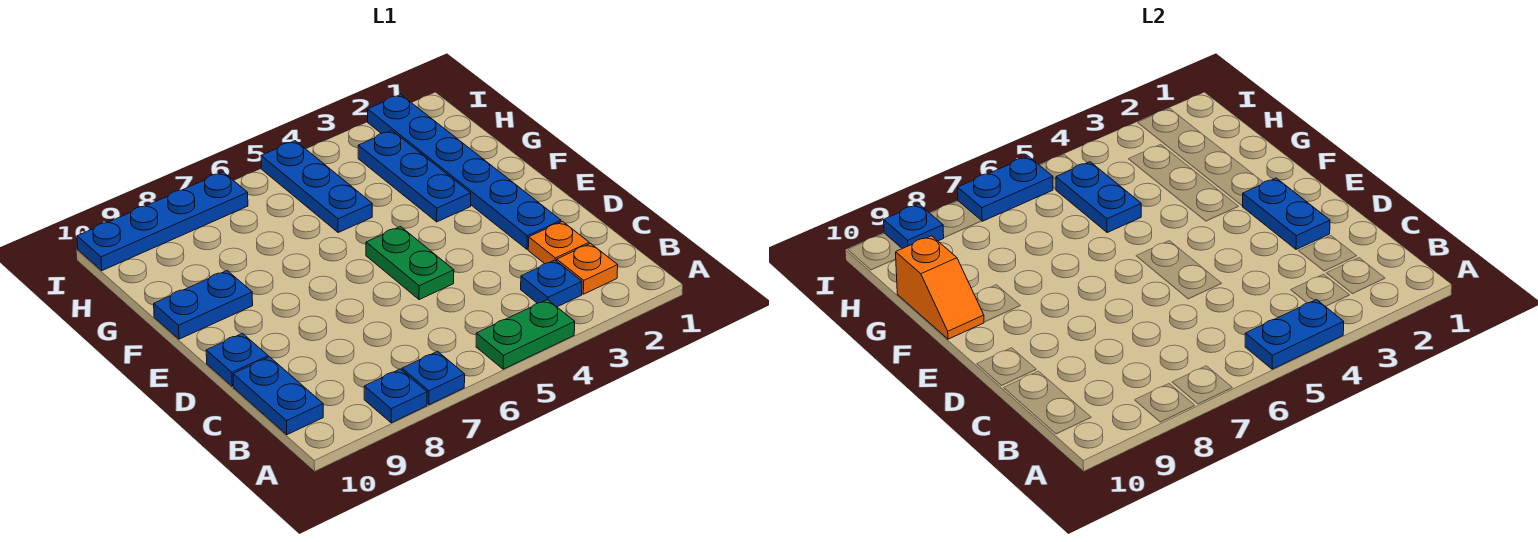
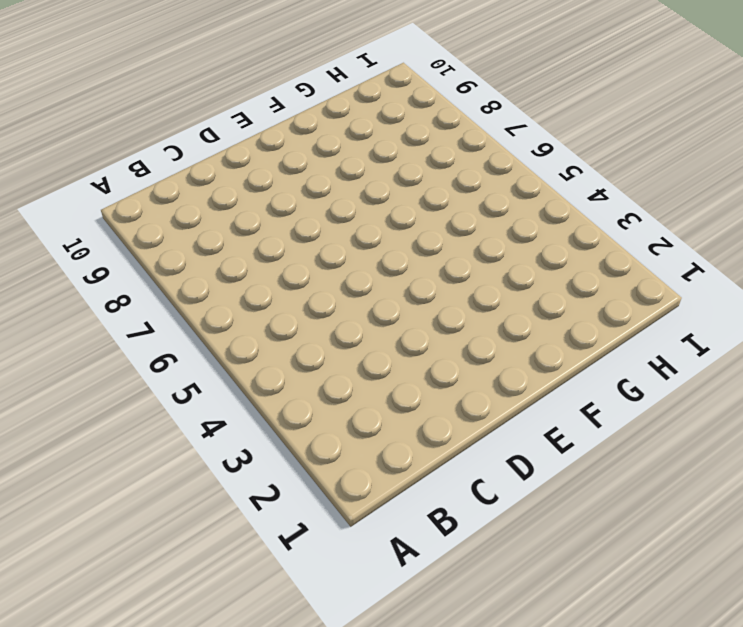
none -> green 1x2 plate [476,300,575,369]
none -> blue 1x1 plate [402,351,465,405]
none -> blue 1x1 plate [364,369,427,423]

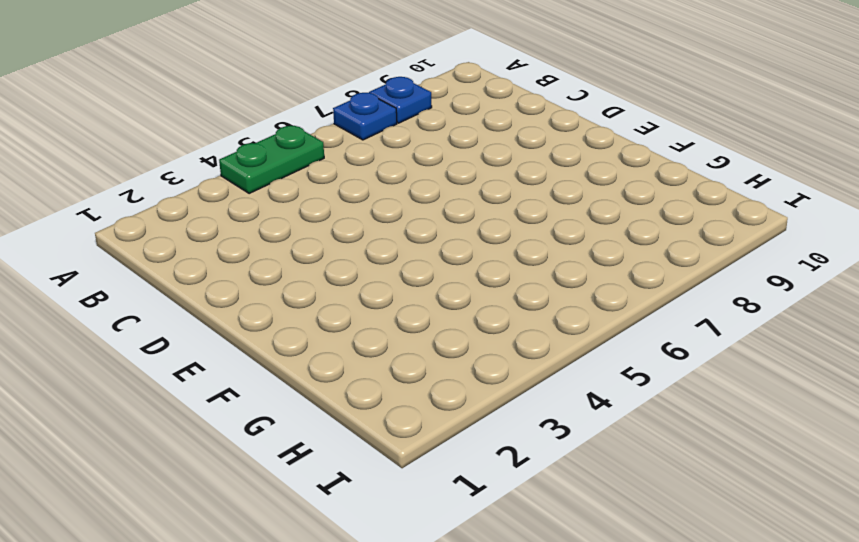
none -> orange 1x1 plate [557,244,618,294]
none -> blue 1x1 plate [521,260,582,307]
none -> blue 1x2 plate [233,357,323,435]

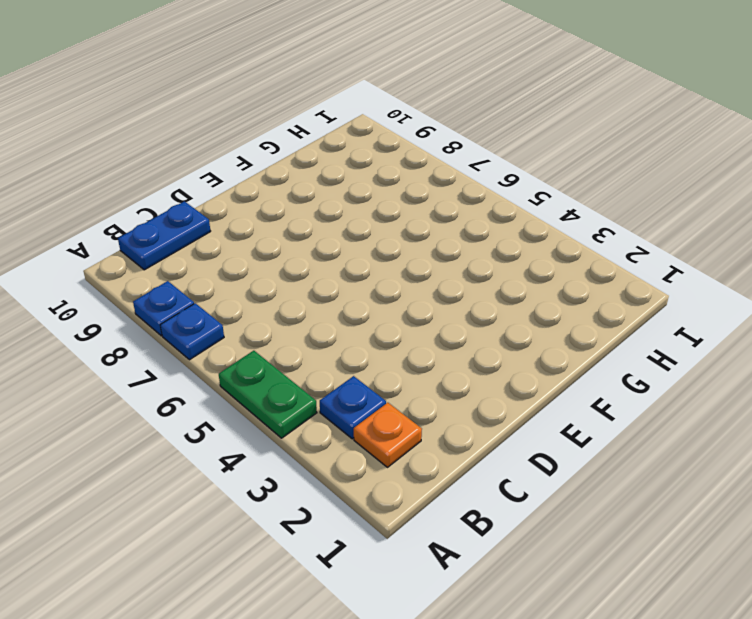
none -> orange 1x1 plate [528,221,589,264]
none -> blue 1x6 plate [368,95,561,249]
none -> green 1x2 plate [366,227,454,300]

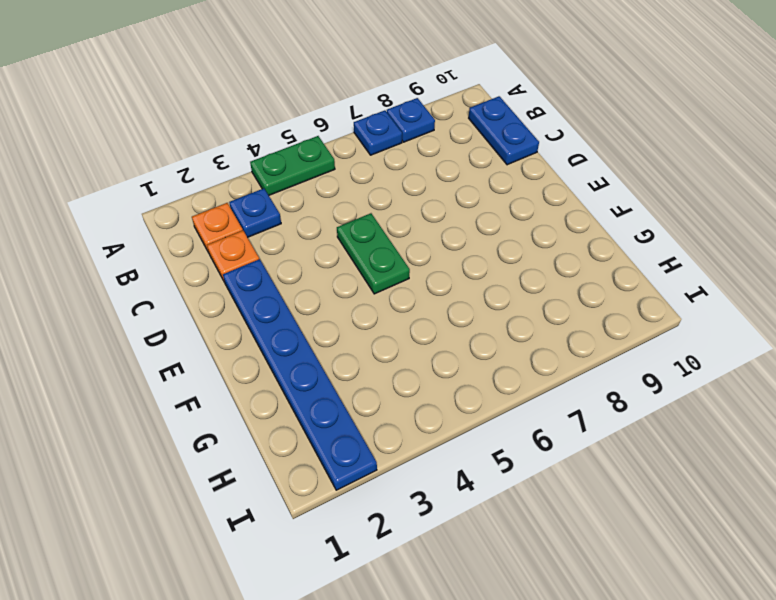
none -> blue 1x1 plate [206,333,268,386]
none -> blue 1x3 plate [358,131,471,222]
none -> blue 1x2 plate [154,271,253,339]

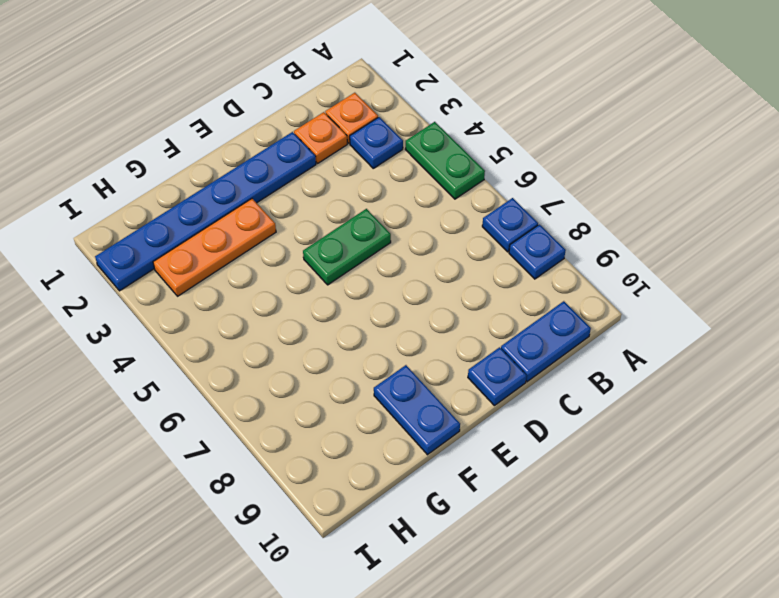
orange 1x3 plate [153,199,276,296] -> blue 1x3 plate [358,131,471,222]
none -> blue 1x3 plate [261,141,372,232]
none -> blue 1x4 plate [77,172,248,271]
none -> blue 1x2 plate [1245,300,1344,369]

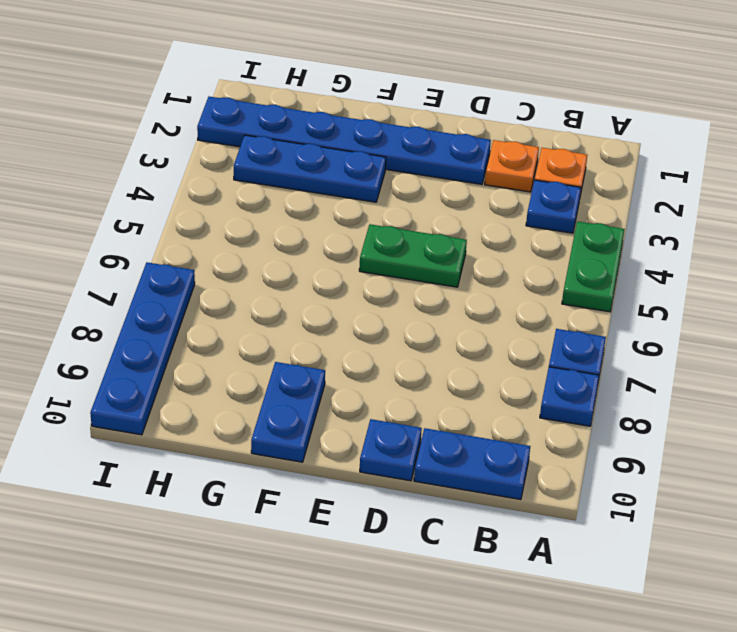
none -> blue 1x3 plate [261,141,372,232]
none -> blue 1x2 plate [1245,300,1344,369]
none -> blue 1x2 plate [1243,178,1330,249]

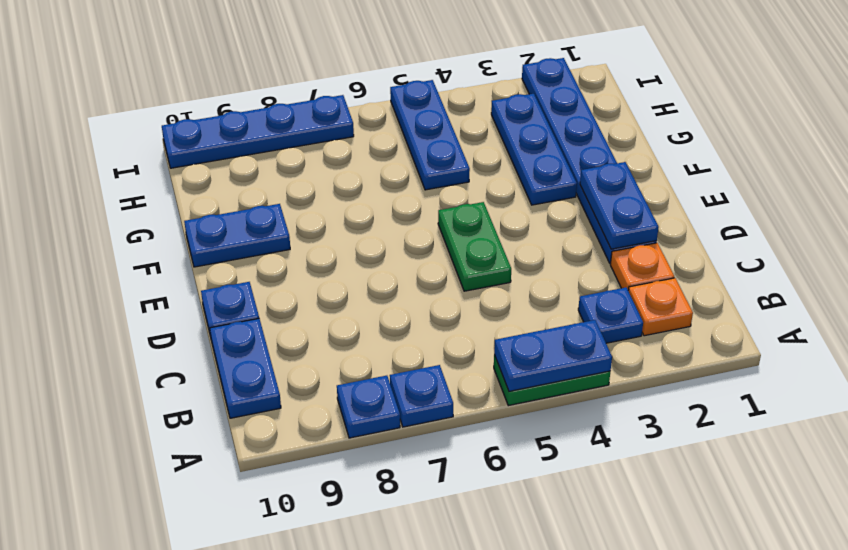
none -> orange 1x2 slope [896,236,984,339]
none -> blue 1x2 plate [1056,162,1141,232]
none -> blue 1x2 plate [958,156,1053,221]

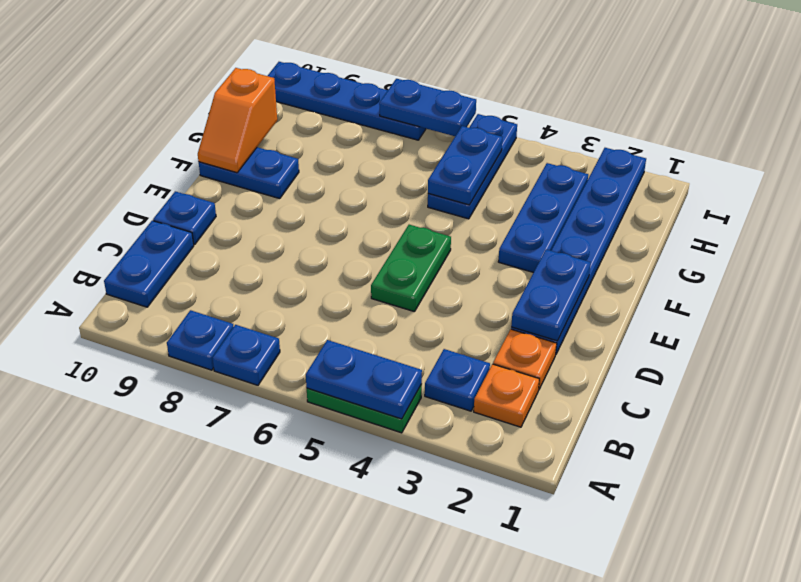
none -> blue 1x1 plate [884,204,944,249]

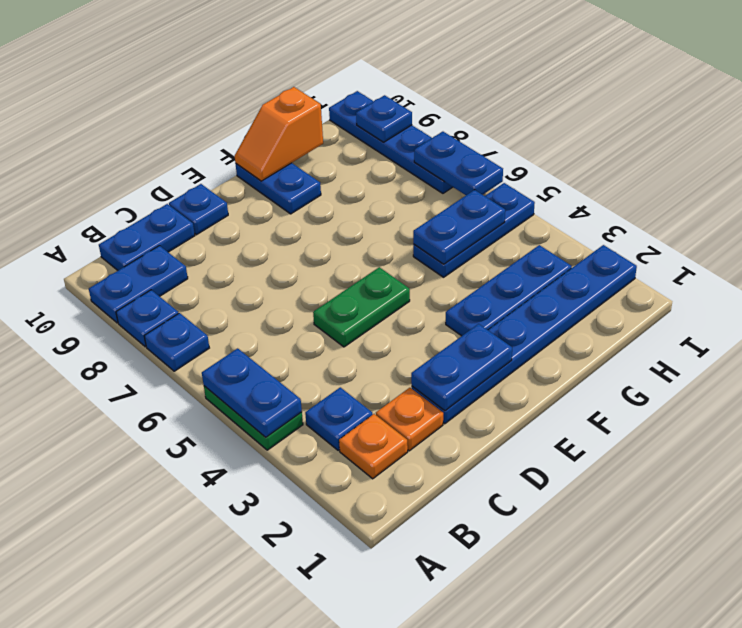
blue 1x2 plate [89,246,188,323] -> none

